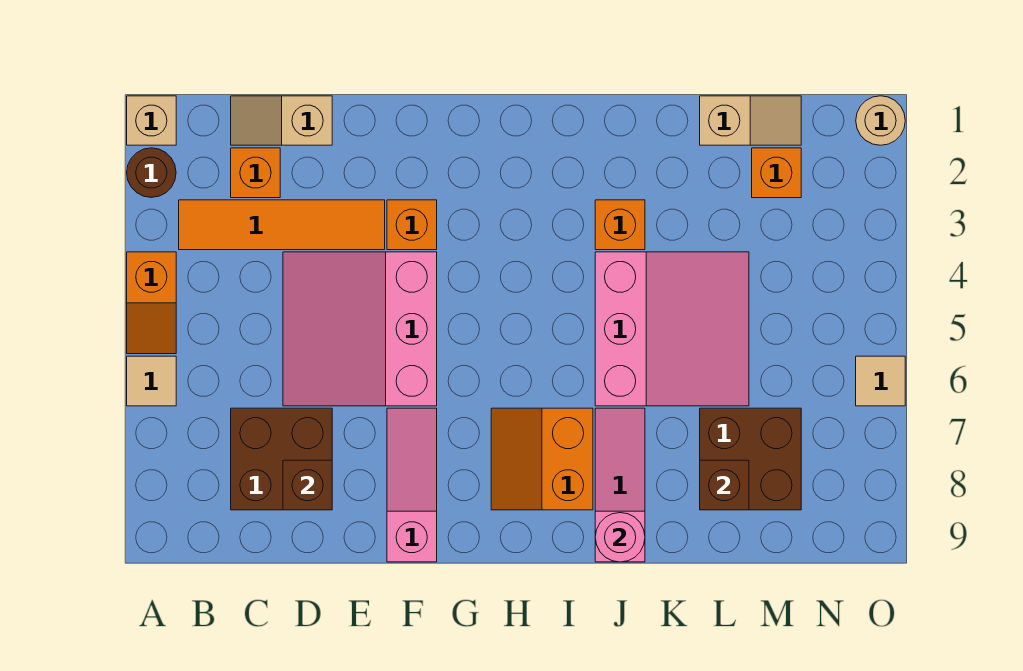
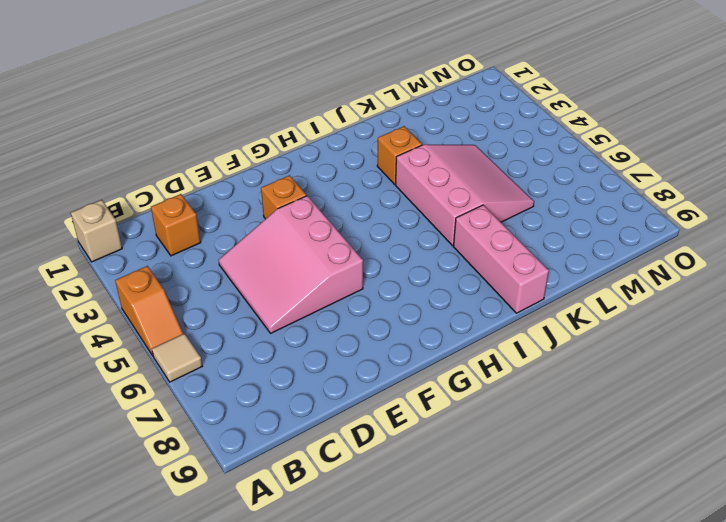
pink 1x3 brick [453,205,549,313] -> pink 1x3 slope [595,408,645,562]
none -> brown 1x1 round brick [127,148,176,197]
none -> orange 1x4 tile [179,200,385,250]
none -> tan 1x2 slope [231,96,332,145]

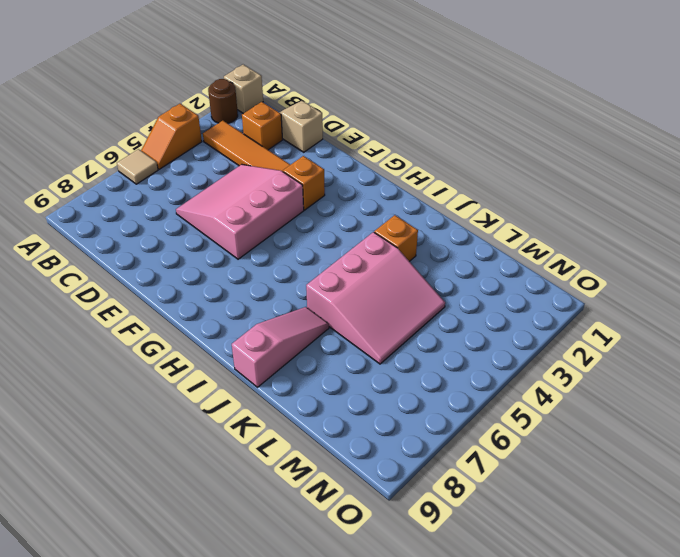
none -> brown 2x2 brick [231,408,332,510]
none -> pink 1x3 slope [387,408,437,562]
none -> orange 2x2 slope [491,408,593,510]

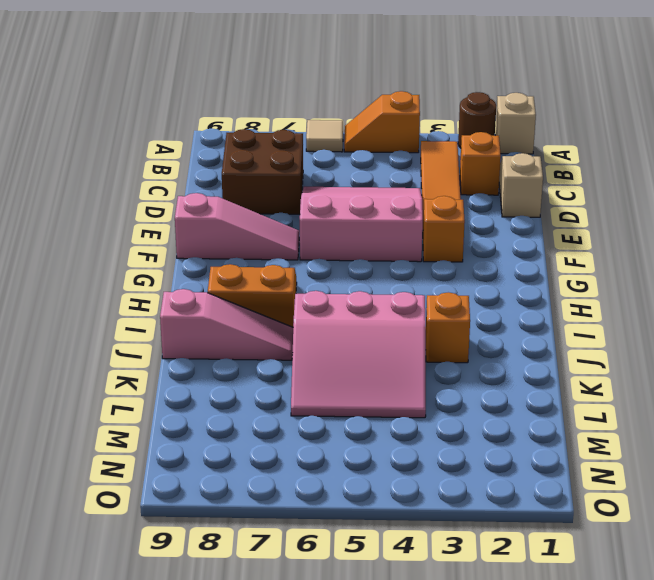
none -> tan 1x2 slope [700,96,801,145]
none -> brown 2x2 brick [700,408,801,510]
none -> orange 1x1 brick [752,148,801,198]

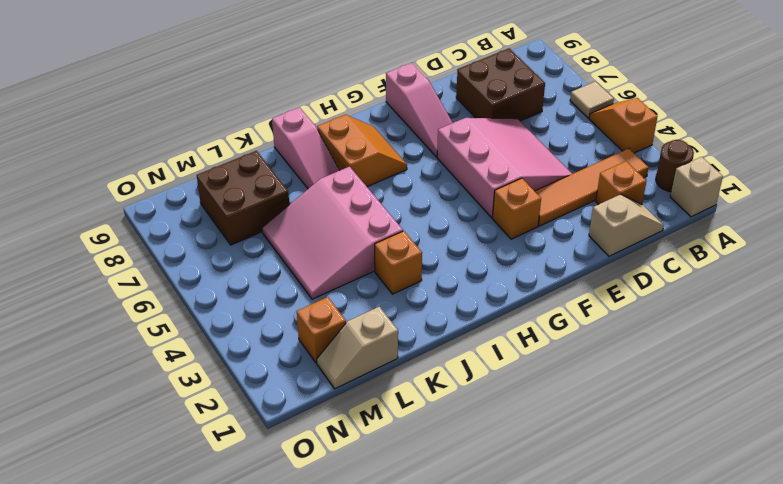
none -> tan 1x1 round brick [856,96,905,145]
none -> tan 1x1 tile [856,356,905,406]
none -> brown 1x1 brick [283,460,332,510]

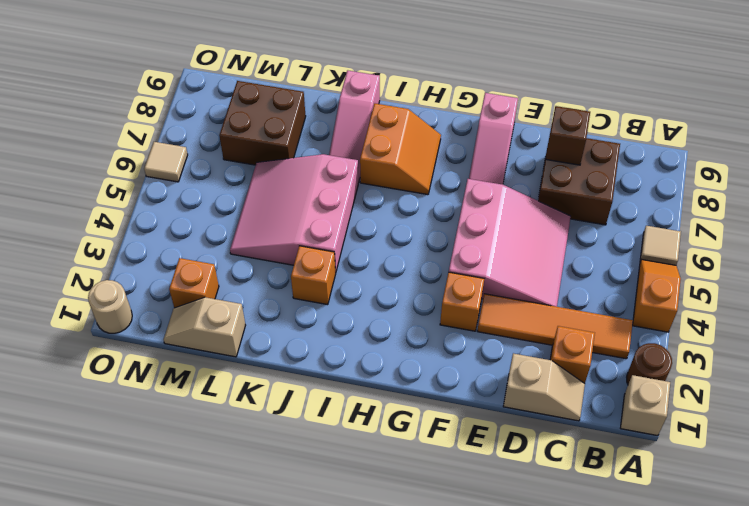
none -> pink 1x1 round brick [595,513,645,562]
none -> brown 1x1 brick [700,460,749,510]

